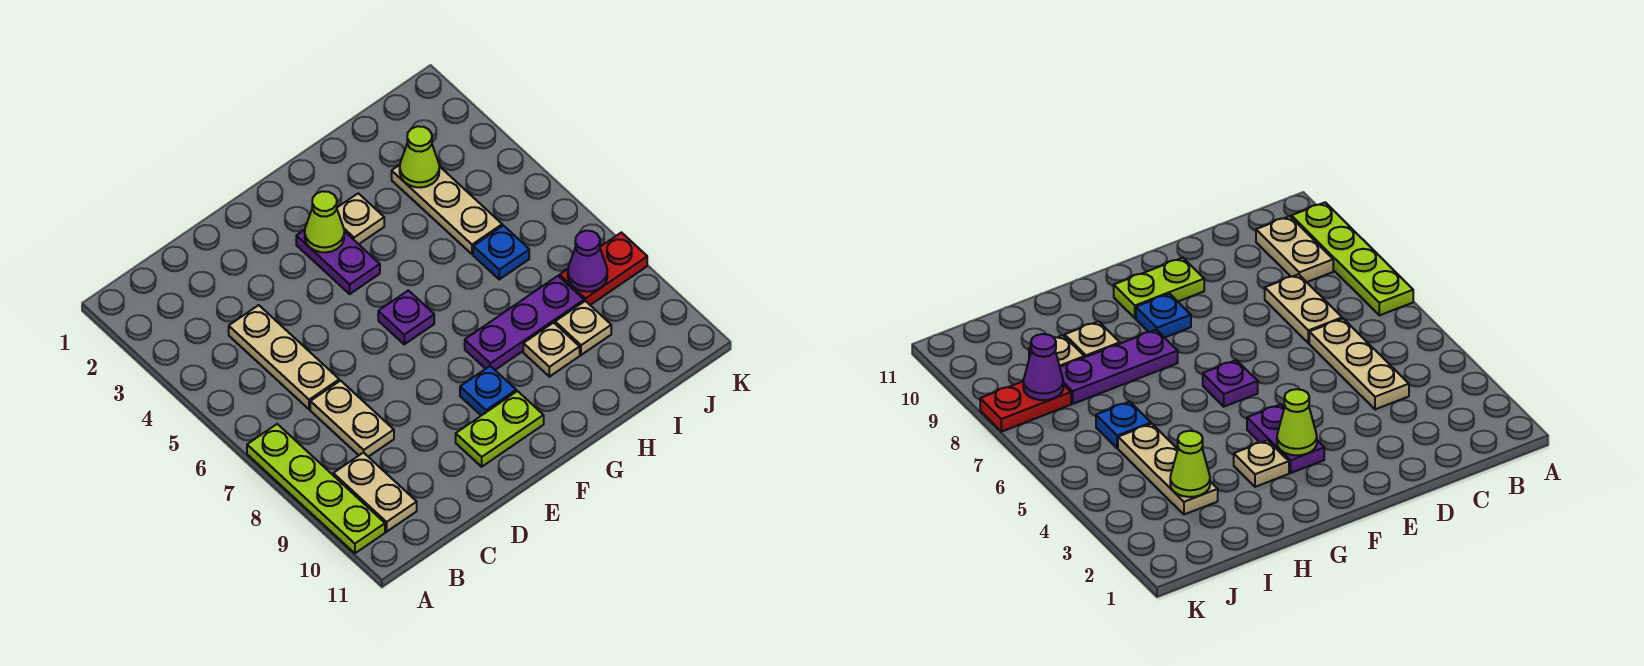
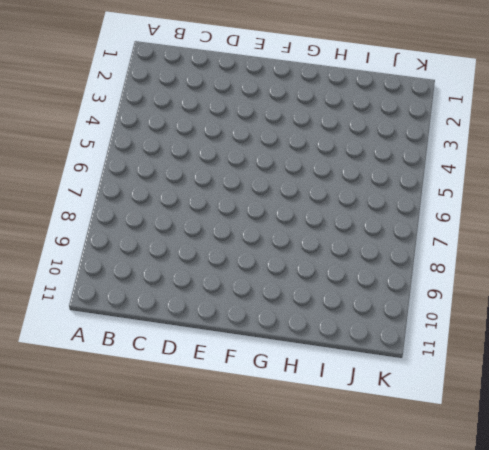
none -> lime 1x4 plate [247,424,385,553]
none -> tan 1x2 plate [333,452,417,532]
none -> tan 1x3 plate [229,305,339,409]

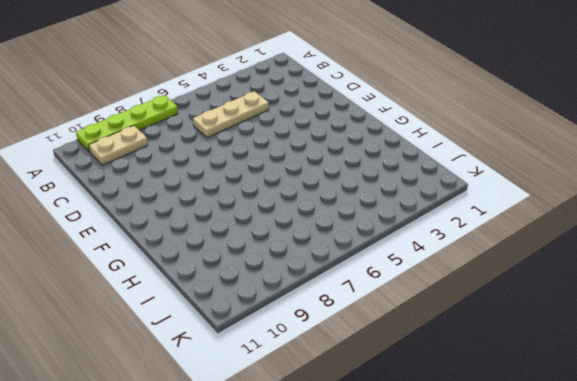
none -> tan 1x2 plate [310,381,394,457]
none -> lime 1x2 plate [456,391,544,467]
none -> purple 1x2 plate [296,230,380,294]

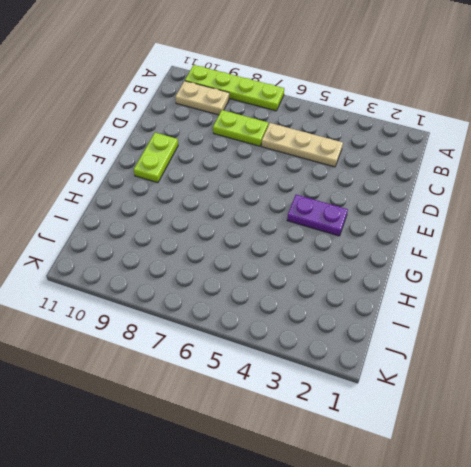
lime 1x2 plate [213,110,268,146] -> tan 1x2 plate [310,381,394,457]
none -> purple 1x1 plate [378,290,434,344]
none -> blue 1x1 plate [460,366,516,416]
none -> tan 1x1 plate [337,193,384,244]

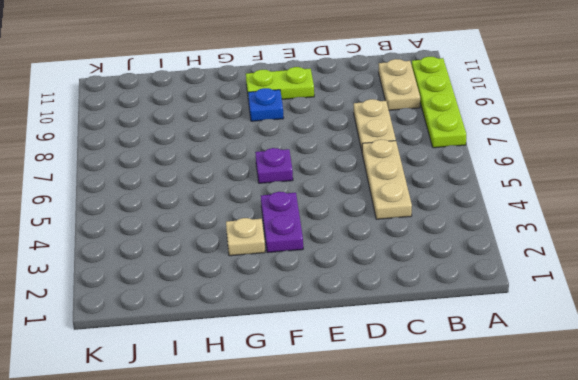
none -> purple 1x3 plate [465,276,584,370]
none -> tan 1x1 plate [523,323,580,377]
none -> tan 1x3 plate [392,165,502,254]

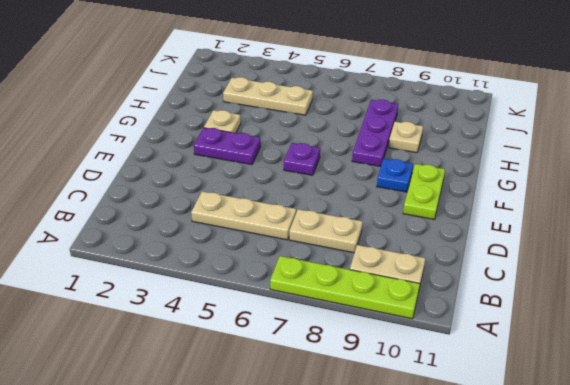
none -> blue 1x1 plate [473,226,529,279]
none -> tan 1x1 plate [555,301,611,355]
none -> red 1x2 plate [560,233,647,305]

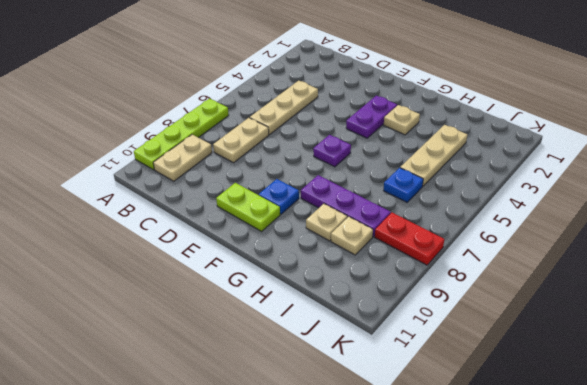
none -> lime 1x1 cone [305,191,344,252]
none -> lime 1x1 cone [400,126,439,188]
none -> purple 1x1 cone [568,231,607,292]

